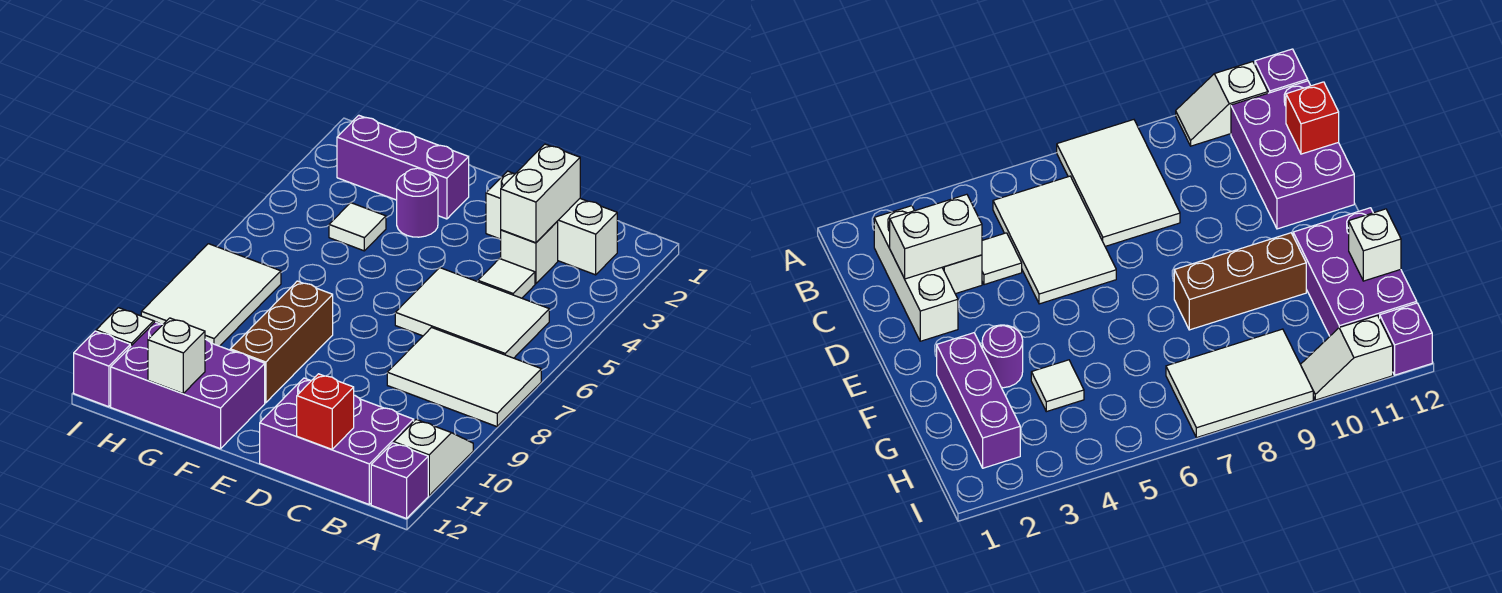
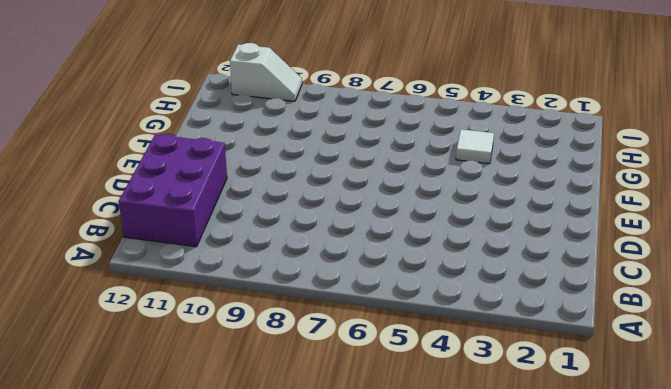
none -> white 2x3 tile [387,328,541,427]
none -> white 1x2 slope [394,420,473,495]
none -> purple 1x1 brick [371,443,428,519]

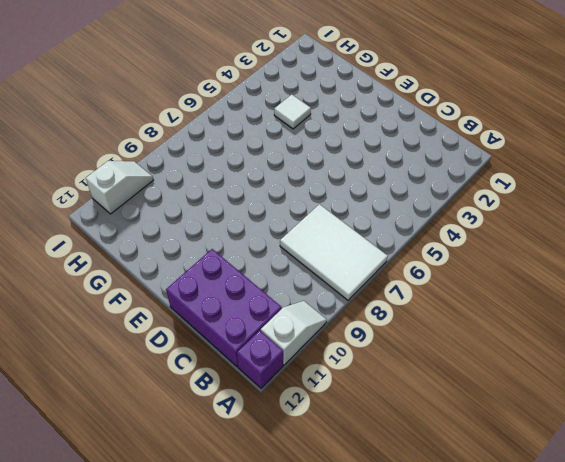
none -> white 1x3 brick [486,171,617,275]
none -> white 2x3 tile [395,268,549,358]
none -> white 1x1 brick [501,222,558,284]

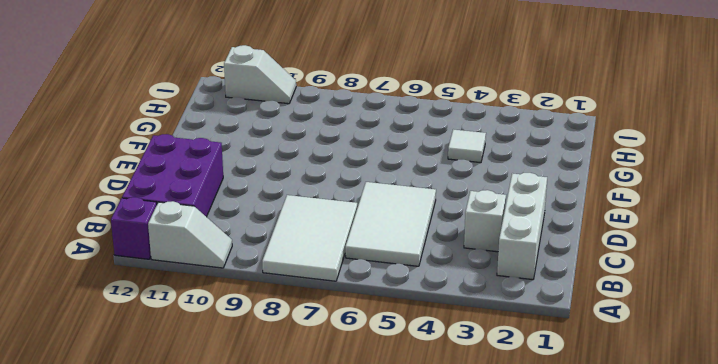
none -> white 1x1 tile [478,258,535,298]
none -> purple 1x3 brick [337,115,469,219]
none -> purple 1x1 round brick [397,168,438,237]

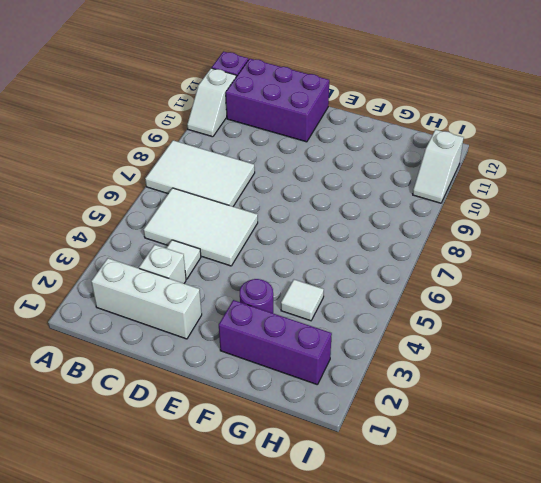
none -> brown 1x3 brick [230,281,333,403]
none -> purple 2x3 brick [111,322,265,449]
none -> white 2x3 tile [141,244,281,346]

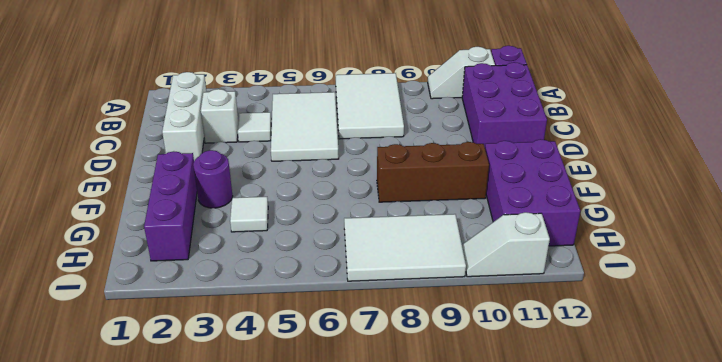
none -> purple 1x1 brick [74,331,130,407]
none -> white 1x2 brick [501,144,580,243]
none -> red 1x1 brick [297,374,354,449]

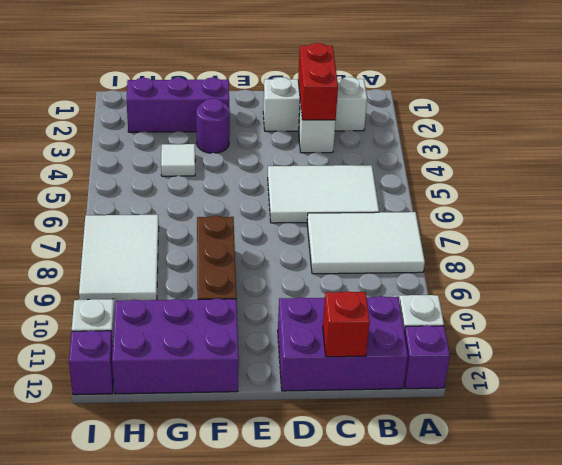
red 1x2 brick [298,43,338,120] -> white 1x2 brick [501,144,580,243]
none -> white 1x1 tile [478,258,535,298]
none -> white 1x1 brick [148,318,205,394]

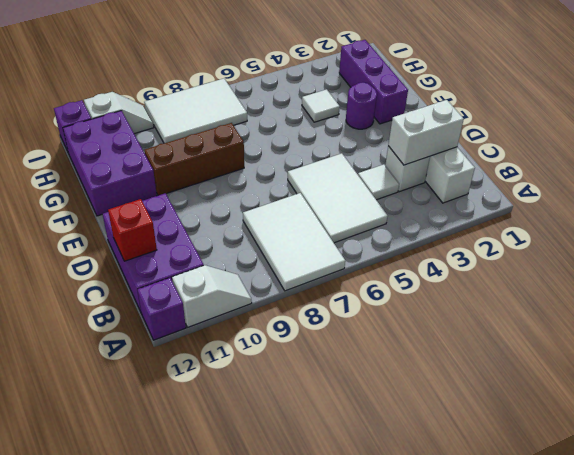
none -> white 1x1 brick [148,318,205,394]

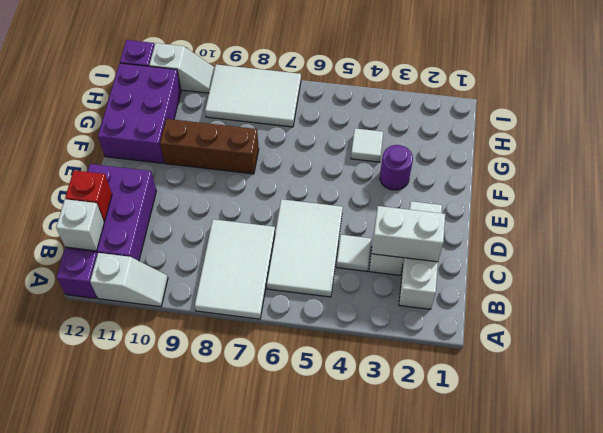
white 1x1 brick [56,199,104,251] -> white 1x1 brick moved to [148,318,205,394]
none -> purple 1x3 brick [337,115,469,219]

